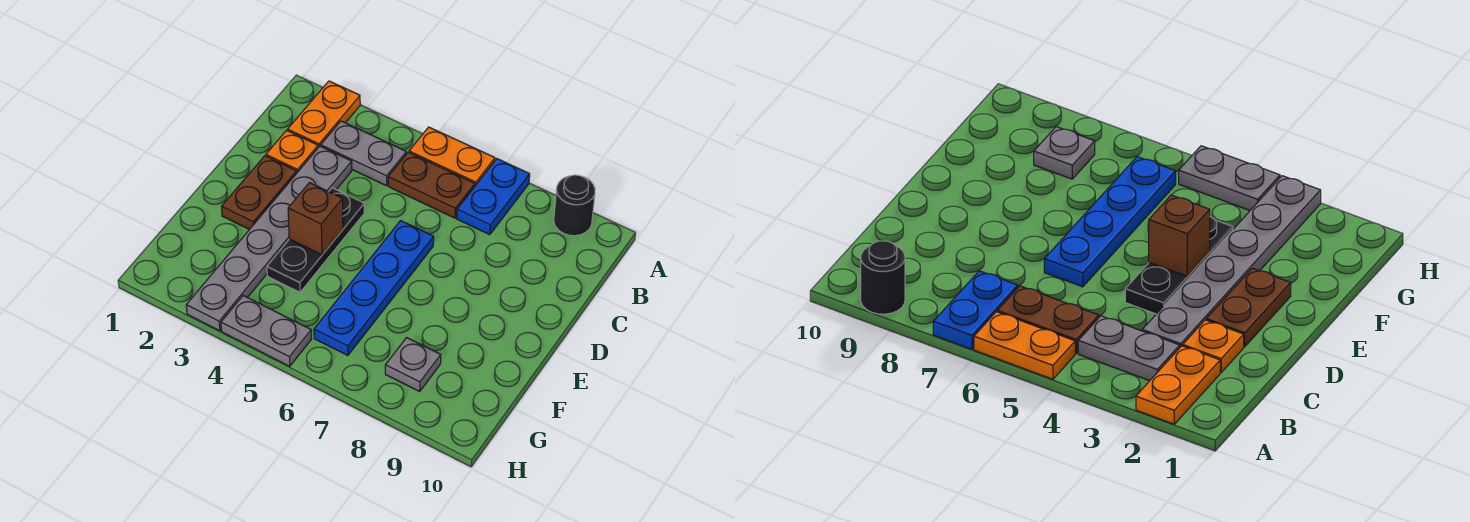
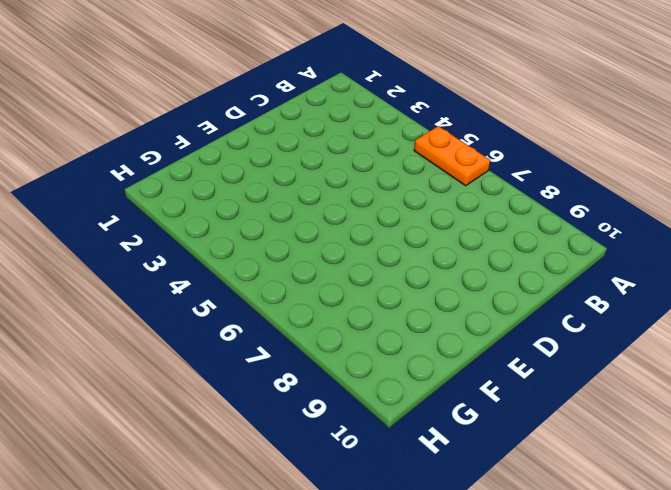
none -> orange 1x2 plate [288,81,360,147]
none -> blue 1x2 plate [457,159,530,235]
none -> black 1x1 round brick [554,175,595,236]

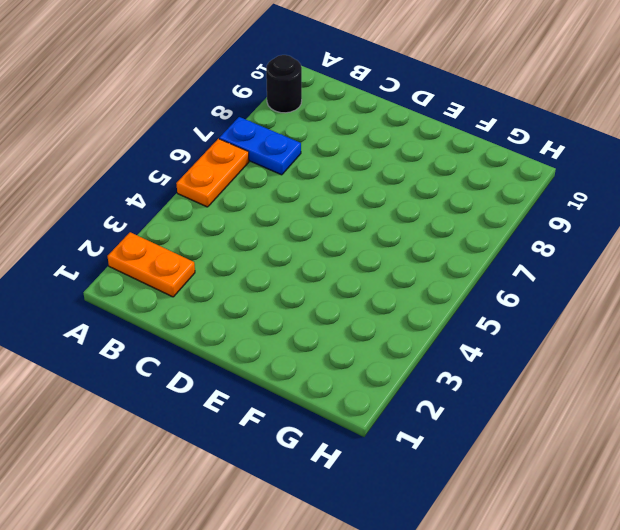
none -> grey 1x2 plate [321,121,406,186]
none -> brown 1x2 plate [388,152,475,218]
none -> orange 1x1 plate [266,130,318,172]

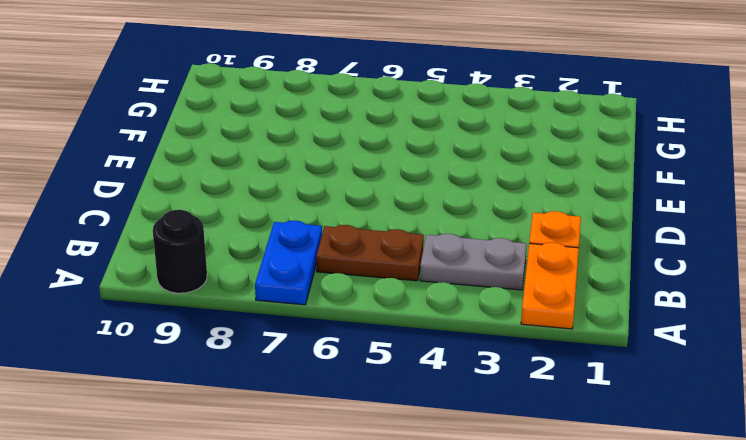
none -> orange 1x2 plate [409,127,495,186]
none -> grey 1x6 plate [186,146,352,331]
none -> brown 1x2 plate [222,156,297,229]

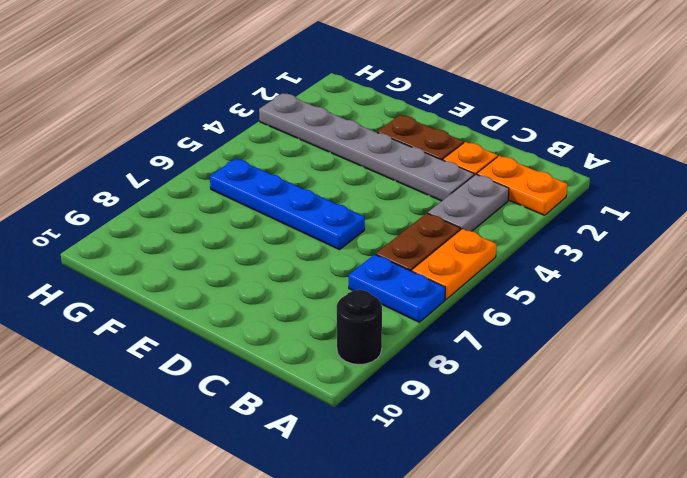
none -> black 1x3 plate [267,188,364,292]
none -> grey 1x1 plate [385,338,441,391]
none -> grey 1x2 plate [221,296,311,366]

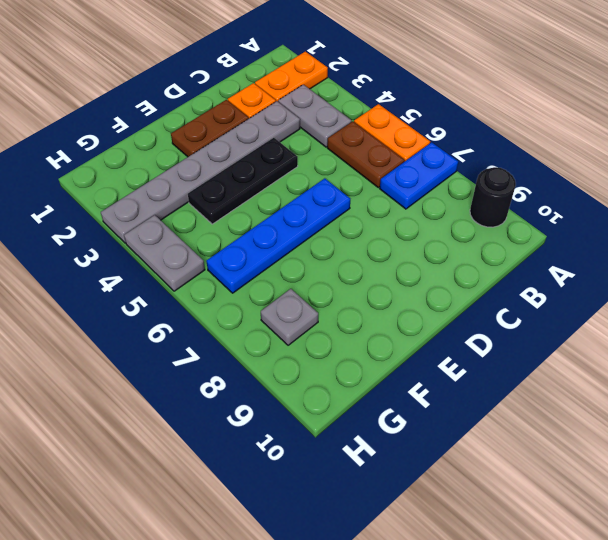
none -> brown 1x1 brick [288,183,343,255]

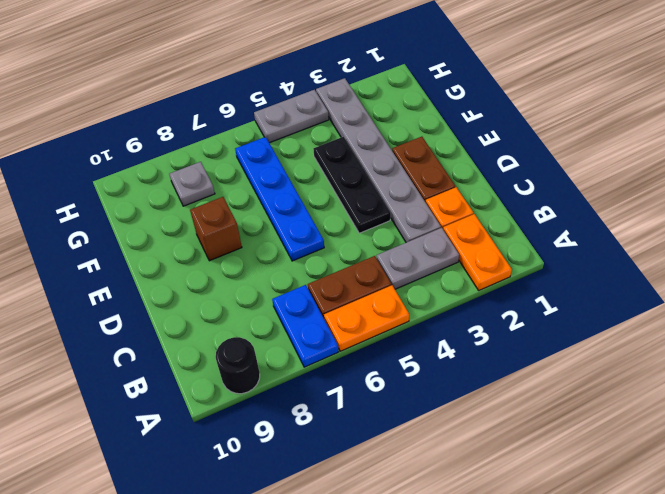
brown 1x1 brick [190,197,242,261] -> brown 1x1 brick moved to [288,183,343,255]

